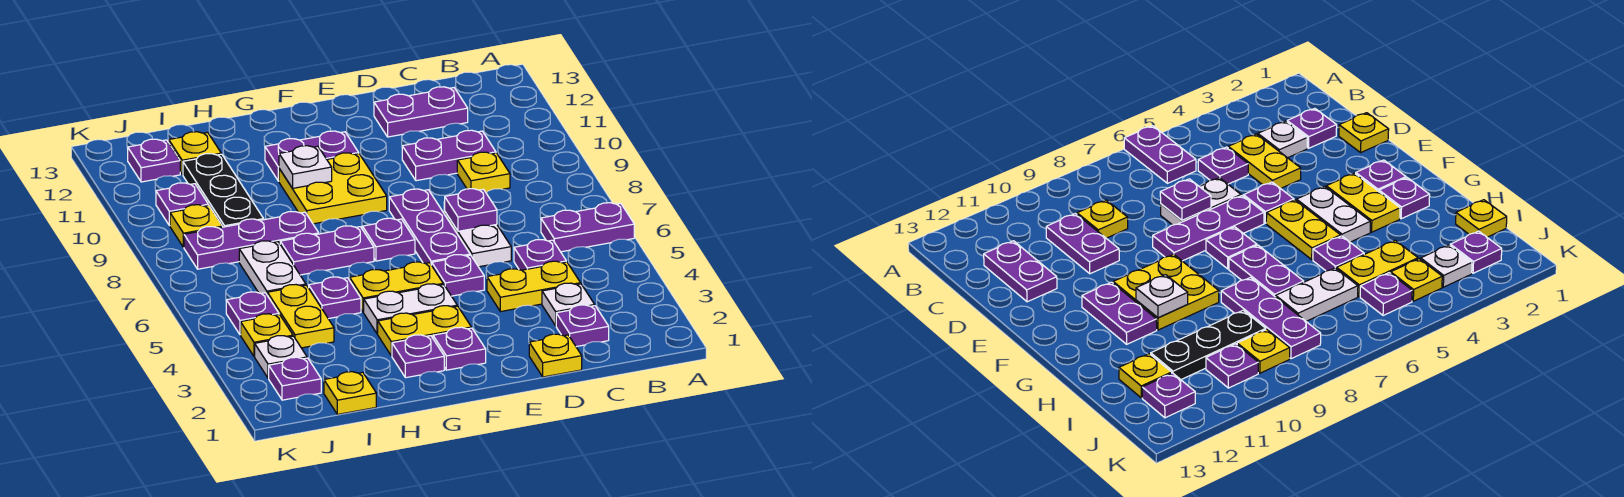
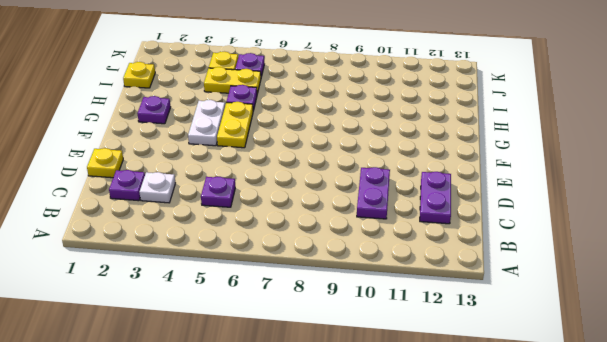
none -> purple 1x2 plate [541,203,634,252]
none -> yellow 1x2 plate [487,261,581,312]
none -> yellow 1x1 plate [457,152,510,192]
none -> white 1x2 plate [445,212,511,267]

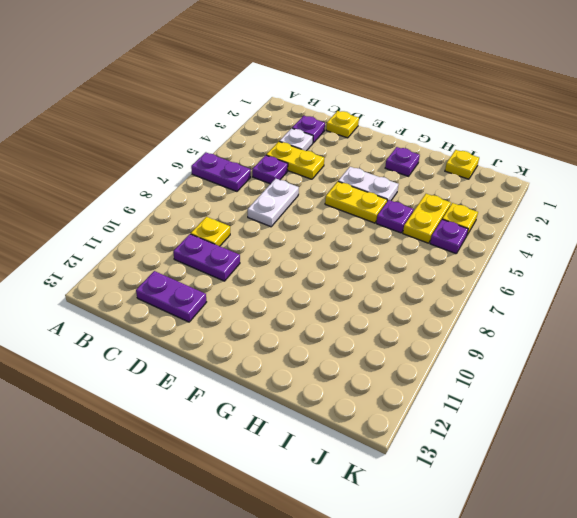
none -> purple 1x1 plate [432,255,484,296]
none -> purple 1x3 plate [389,189,470,265]
none -> purple 1x1 plate [433,327,486,370]
none -> yellow 1x2 plate [378,306,471,356]

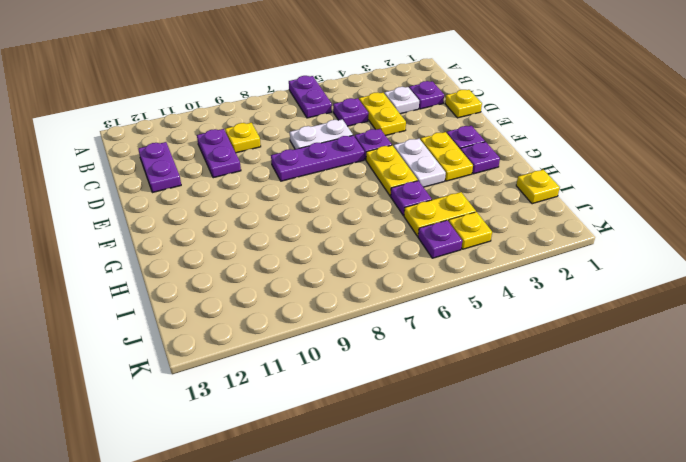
none -> purple 1x1 plate [362,218,415,261]
none -> yellow 2x2 plate [279,153,387,224]
none -> purple 1x2 plate [265,131,359,181]
none -> purple 1x2 plate [280,226,374,275]

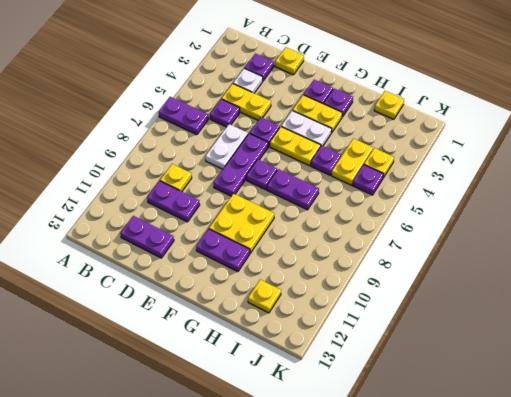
none -> purple 1x3 plate [184,212,319,269]
none -> white 1x2 plate [239,241,306,294]
none -> black 1x3 plate [183,154,264,227]
none -> purple 1x1 plate [269,357,321,400]

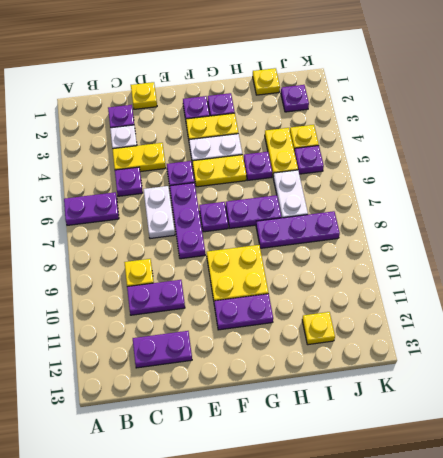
none -> black 1x3 plate [183,154,264,227]
none -> white 1x1 plate [255,336,307,378]
none -> yellow 1x1 plate [170,205,223,247]
none -> purple 1x1 plate [156,183,208,226]

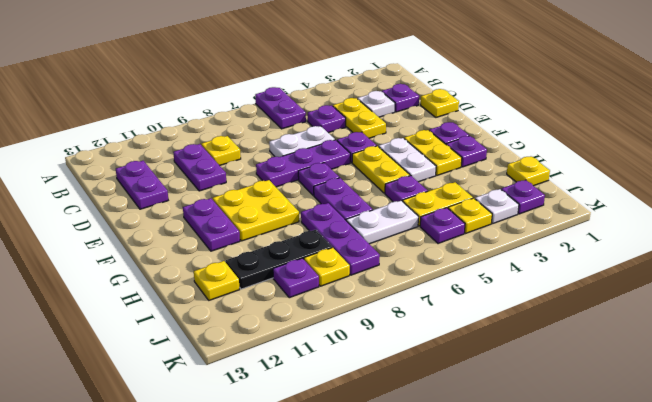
none -> purple 1x1 plate [128,139,180,182]
none -> purple 1x1 plate [445,189,497,231]
none -> white 1x1 plate [279,146,332,188]

